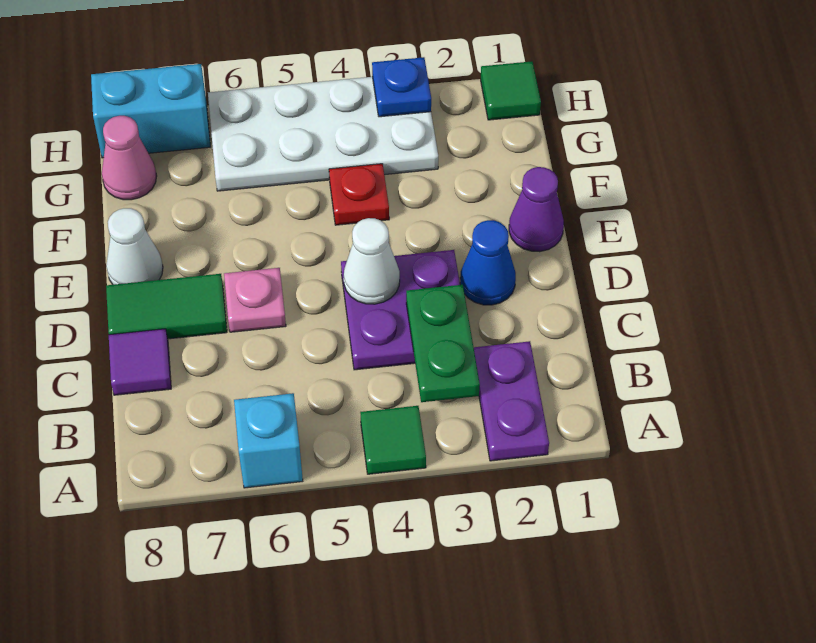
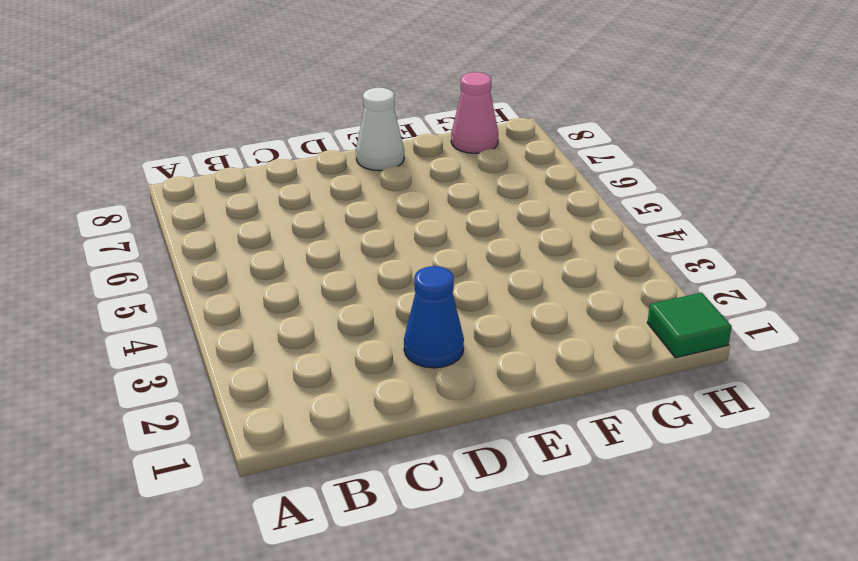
none -> purple 1x2 plate [474,341,549,461]
none -> green 1x1 tile [360,406,426,474]
none -> cyan 1x1 brick [234,393,303,488]

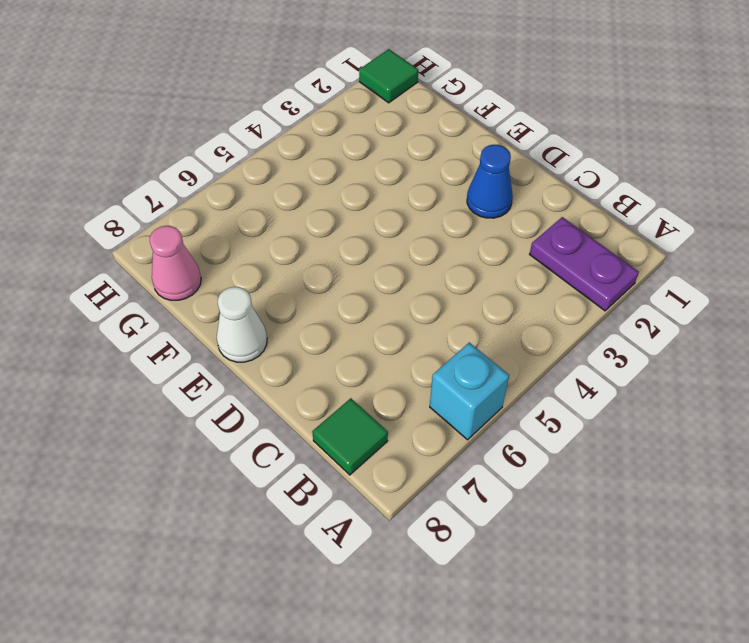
green 1x1 tile [312,398,388,475] -> green 1x1 tile moved to [360,406,426,474]
none -> purple 2x2 plate [341,250,460,370]
none -> purple 1x1 tile [109,329,171,395]
none -> pink 1x1 plate [224,268,286,332]

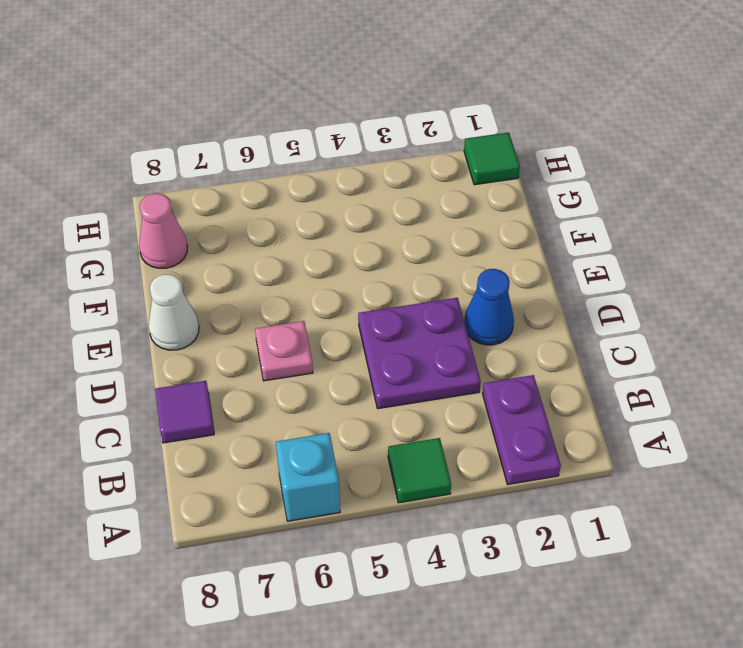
none -> green 1x2 tile [106,274,227,339]
none -> purple 1x1 cone [509,167,564,252]
none -> red 1x1 plate [329,164,389,225]

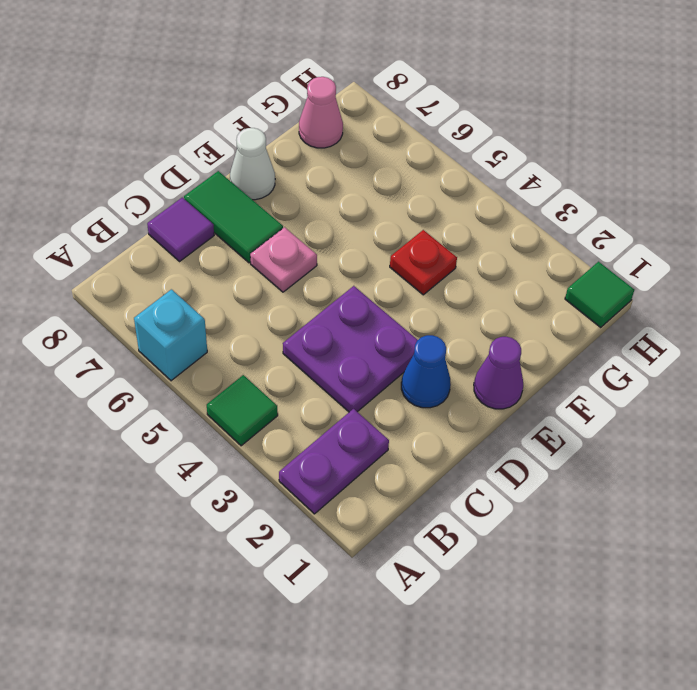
none -> white 2x4 plate [208,77,438,191]
none -> cyan 1x2 brick [91,64,210,158]
none -> green 1x2 plate [406,285,480,402]

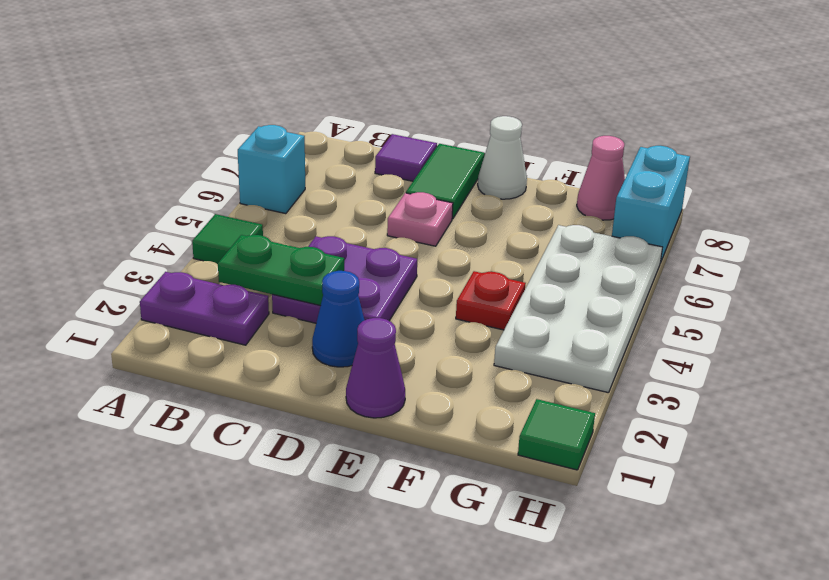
none -> white 1x1 cone [344,218,400,304]
none -> blue 1x1 plate [372,57,431,117]

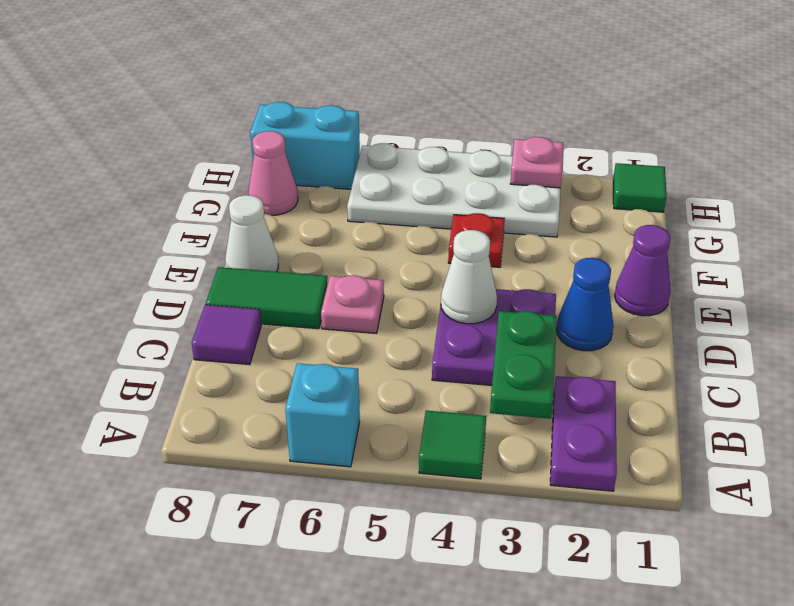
pink 1x1 plate [510,137,563,188] -> blue 1x1 plate [372,57,431,117]

